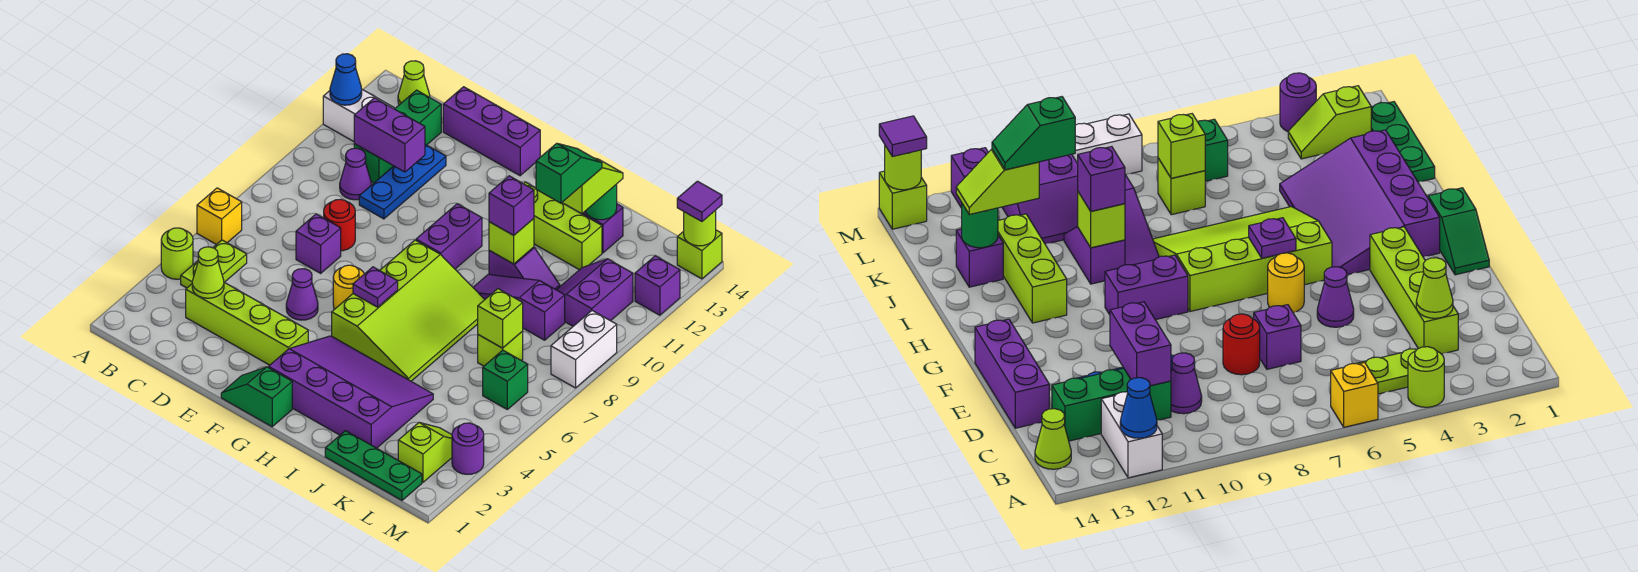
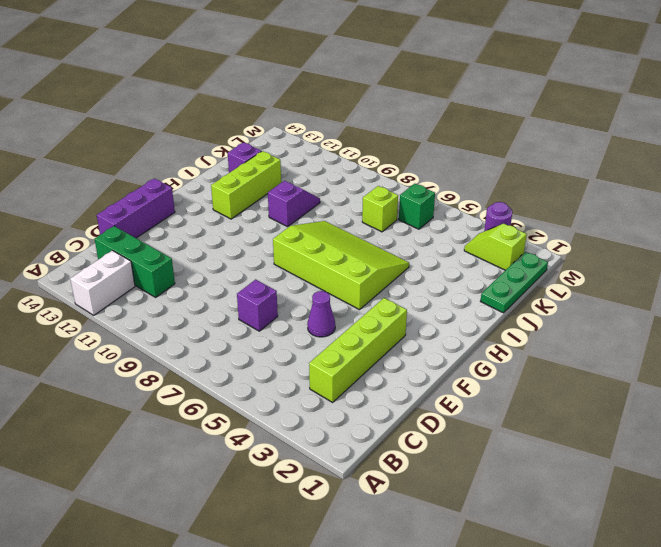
none -> lime 1x1 round brick [161,228,193,279]
none -> yellow 1x1 brick [197,188,242,245]
none -> lime 1x2 plate [181,240,247,288]
none -> lime 1x1 cone [398,61,430,105]

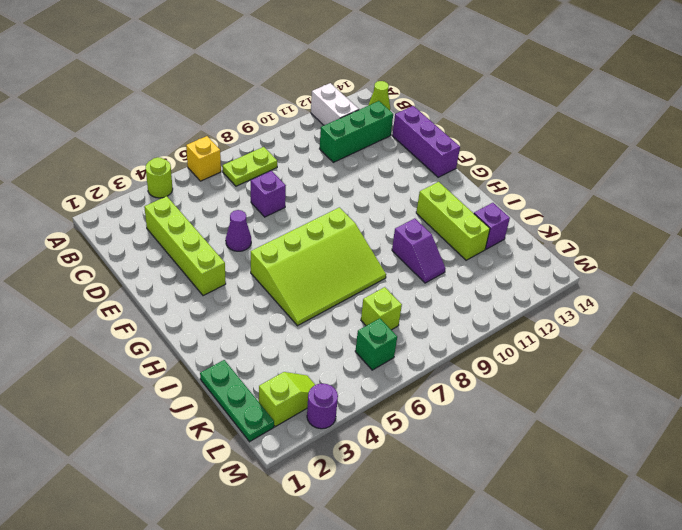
lime 1x2 plate [223,147,277,186] -> lime 1x2 plate moved to [181,240,247,288]
none -> purple 1x1 cone [340,148,372,200]
none -> red 1x1 round brick [324,199,355,251]
none -> blue 1x3 plate [359,144,446,219]
none -> green 1x2 slope [221,367,292,427]

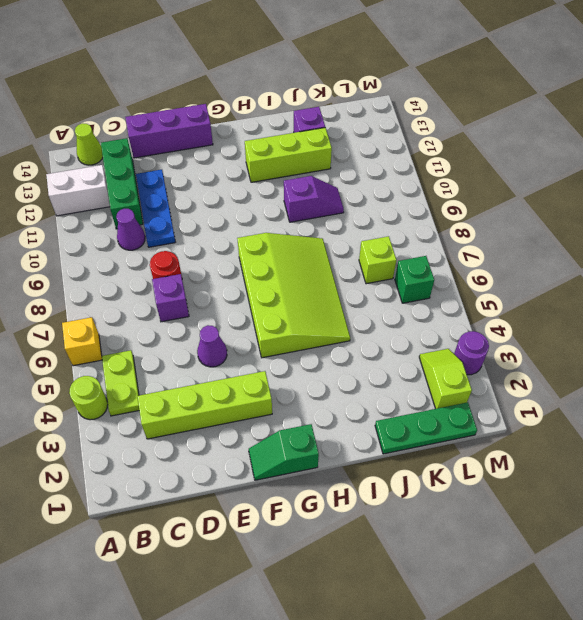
none -> yellow 1x1 round brick [333,265,364,309]
none -> purple 3x4 slope [269,336,433,448]
none -> purple 1x2 brick [416,204,482,269]
none -> purple 1x3 slope [473,274,565,340]

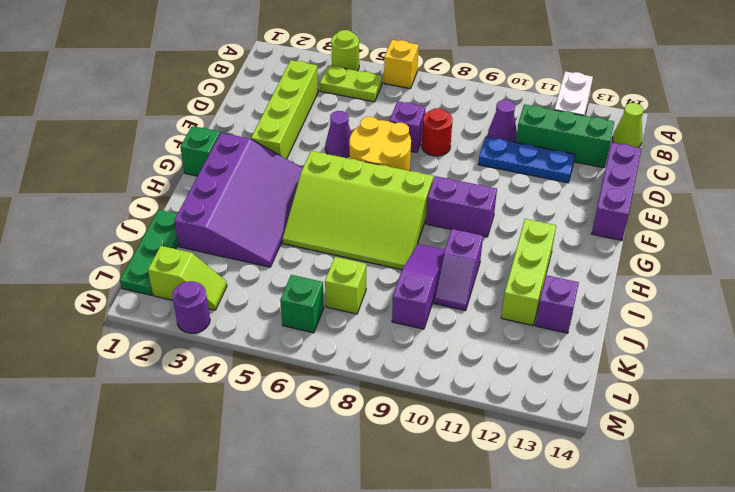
yellow 2x2 round brick [349,117,411,171] -> yellow 1x1 round brick [333,265,364,309]
none -> purple 2x2 slope [557,259,633,326]
none -> white 1x2 brick [551,311,617,388]
none -> purple 1x1 brick [635,256,680,315]
none -> lime 1x1 brick [677,230,722,279]

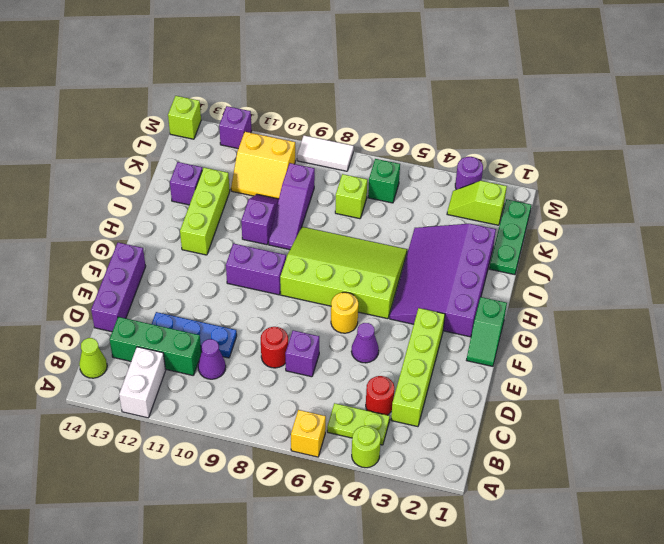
red 1x1 round brick [366,376,394,415] -> none
yellow 2x2 slope [231,132,295,199] -> purple 2x2 slope [557,259,633,326]
white 1x2 tile [297,136,354,171] -> white 1x2 brick [551,311,617,388]
none -> blue 1x1 cone [330,54,362,105]
none -> lime 1x1 cone [192,247,224,298]
none -> purple 1x2 brick [354,98,425,172]
none -> purple 1x1 plate [353,267,398,307]

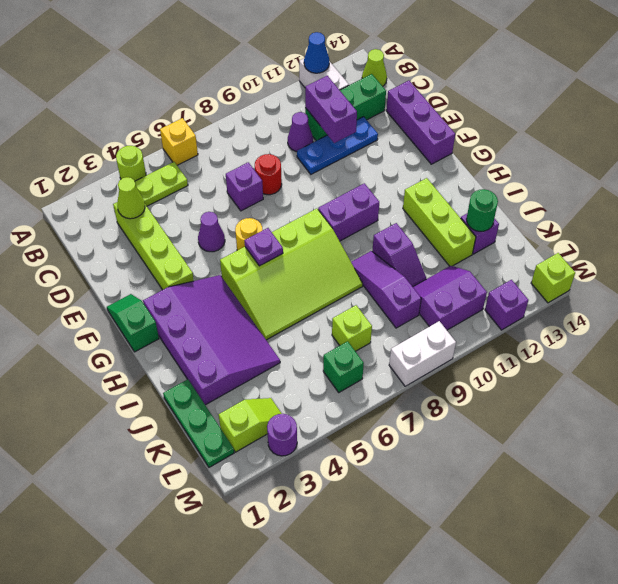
none -> lime 1x1 brick [489,219,534,264]
none -> lime 1x1 brick [478,289,523,348]
none -> lime 1x1 round brick [684,210,716,246]
none -> purple 1x1 brick [489,176,534,235]

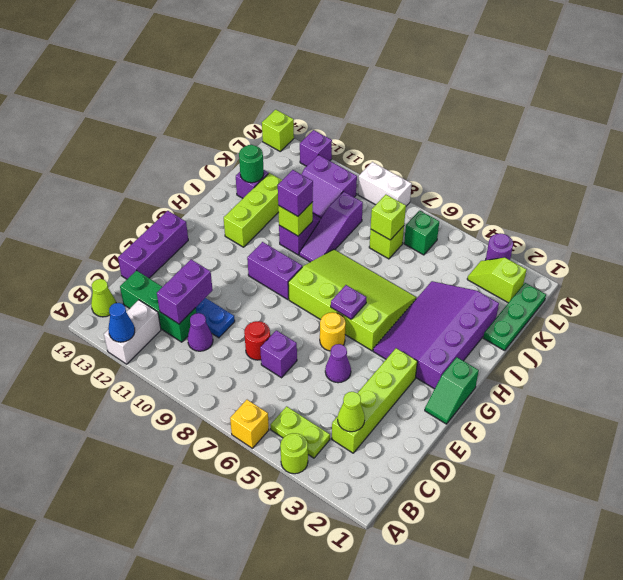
none -> lime 1x1 round brick [684,210,716,246]
none -> lime 1x2 slope [562,158,623,214]
none -> purple 1x1 tile [677,181,722,221]
none -> green 1x2 slope [536,143,602,203]

